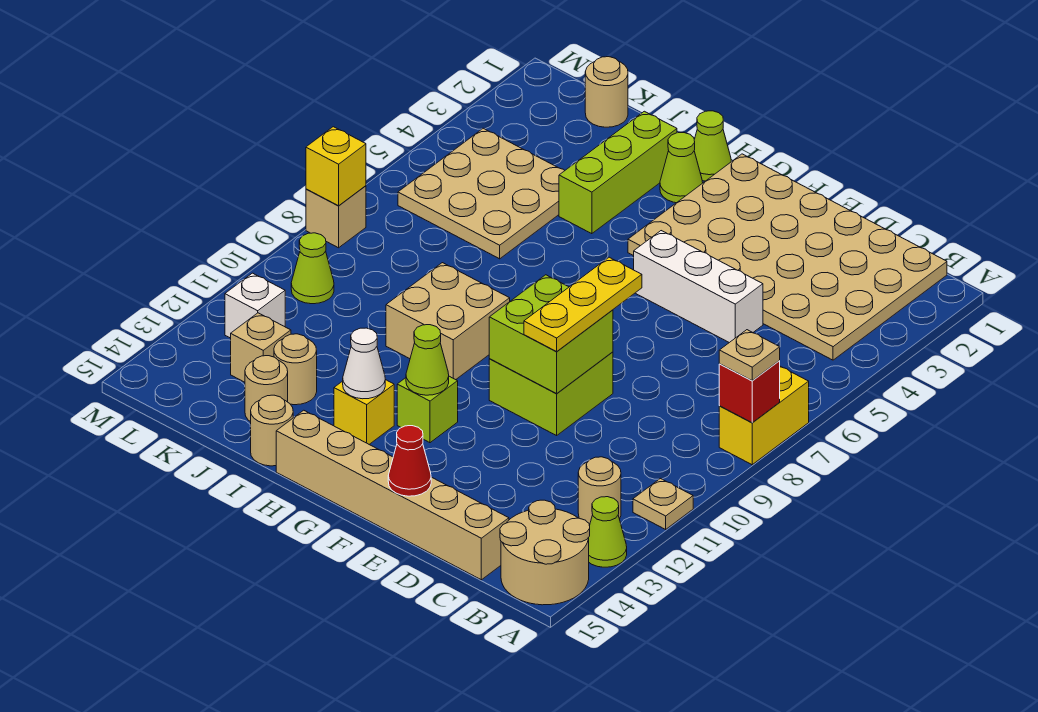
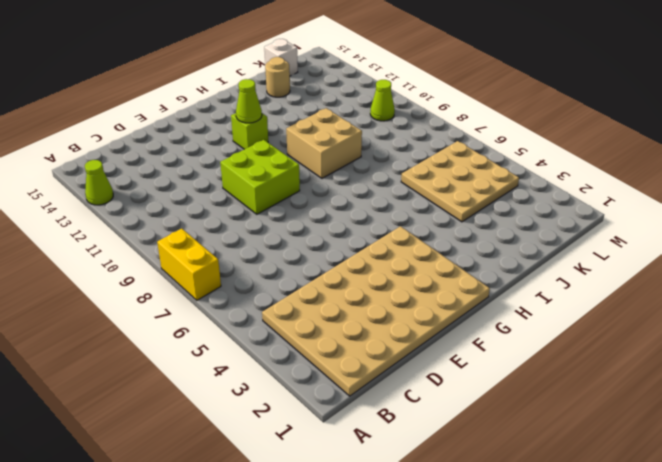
white 1x1 brick [264,39,298,76] -> white 1x1 brick moved to [225,273,285,338]
none -> tan 1x1 plate [633,479,693,529]
none -> tan 2x2 round brick [500,500,590,605]
none -> tan 1x1 round brick [578,457,621,526]
none -> tan 1x6 brick [276,410,509,580]

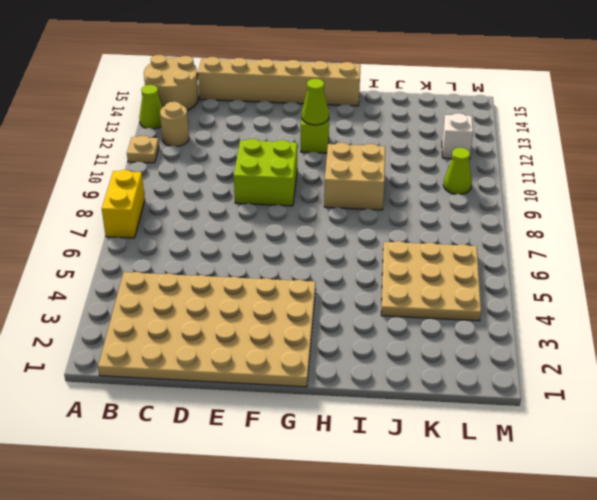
none -> white 1x3 brick [634,231,763,343]
none -> lime 1x1 cone [694,111,731,181]
none -> lime 1x1 cone [660,133,703,203]
none -> yellow 1x1 brick [334,380,394,444]

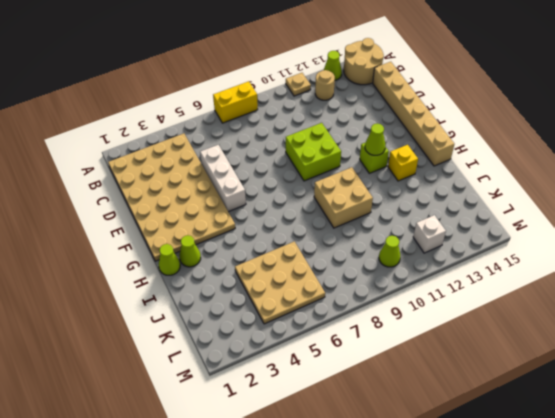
none -> lime 1x3 brick [559,111,677,234]
none -> tan 1x1 round brick [251,395,293,466]
none -> tan 1x1 round brick [274,334,317,405]
none -> tan 1x1 round brick [245,356,288,422]

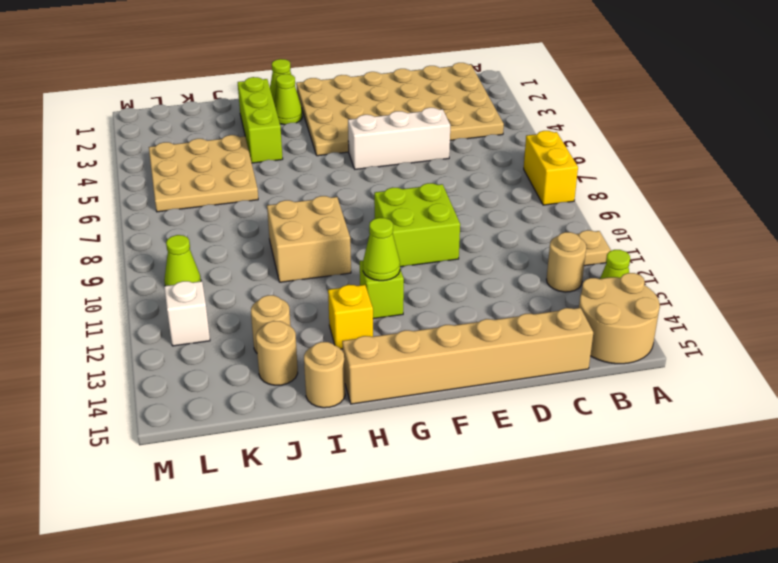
none -> tan 1x1 round brick [585,57,628,127]
none -> tan 1x1 brick [231,313,291,382]
none -> tan 1x1 brick [306,186,366,248]
none -> red 1x1 brick [719,361,780,423]

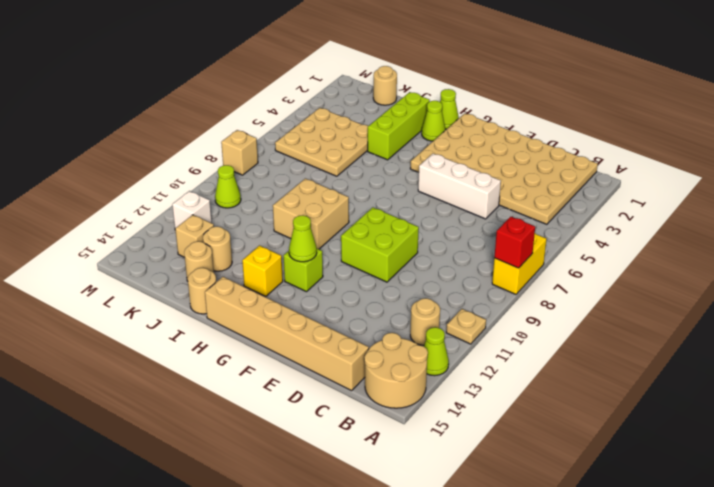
none -> lime 2x2 brick [489,275,613,393]
none -> red 1x1 cone [388,426,431,496]
none -> white 1x1 cone [343,328,385,399]
none -> yellow 1x1 brick [306,127,366,206]

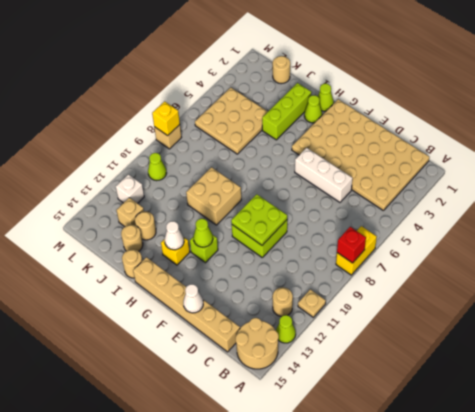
lime 2x2 plate [231,194,287,245] -> lime 2x2 brick [489,275,613,393]
white 1x1 cone [183,284,203,313] -> red 1x1 cone [388,426,431,496]
none -> tan 1x1 plate [719,330,780,380]
none -> yellow 1x3 plate [524,257,642,351]

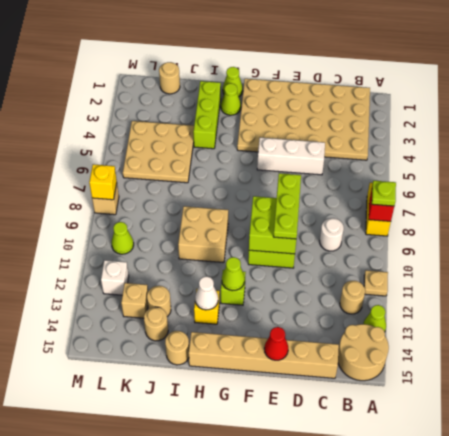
lime 1x1 plate [372,181,396,206] -> tan 1x1 plate [719,330,780,380]
white 1x1 round brick [320,218,344,251] -> none
lime 1x3 plate [273,173,301,239] -> yellow 1x3 plate [524,257,642,351]

